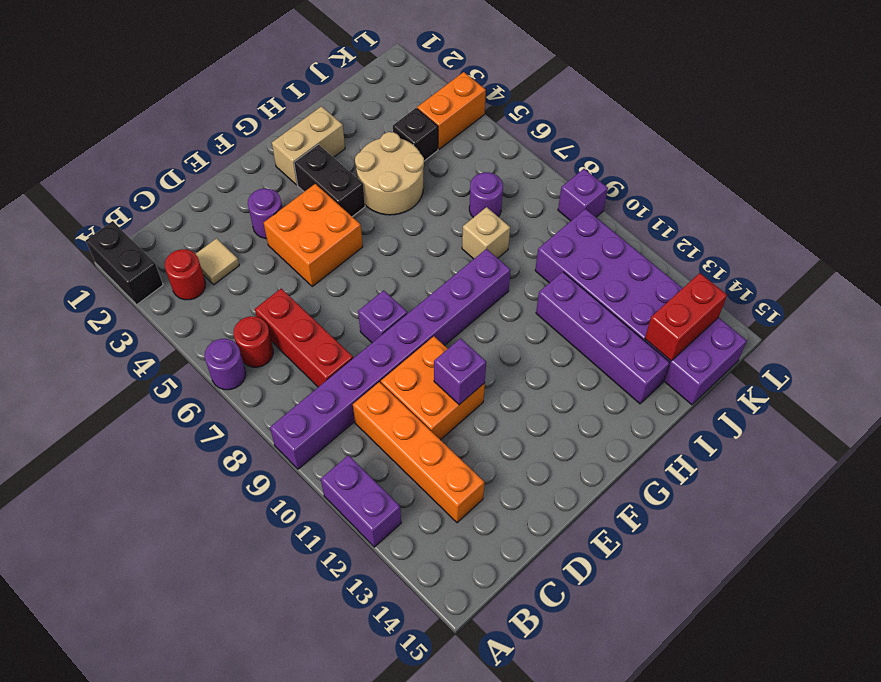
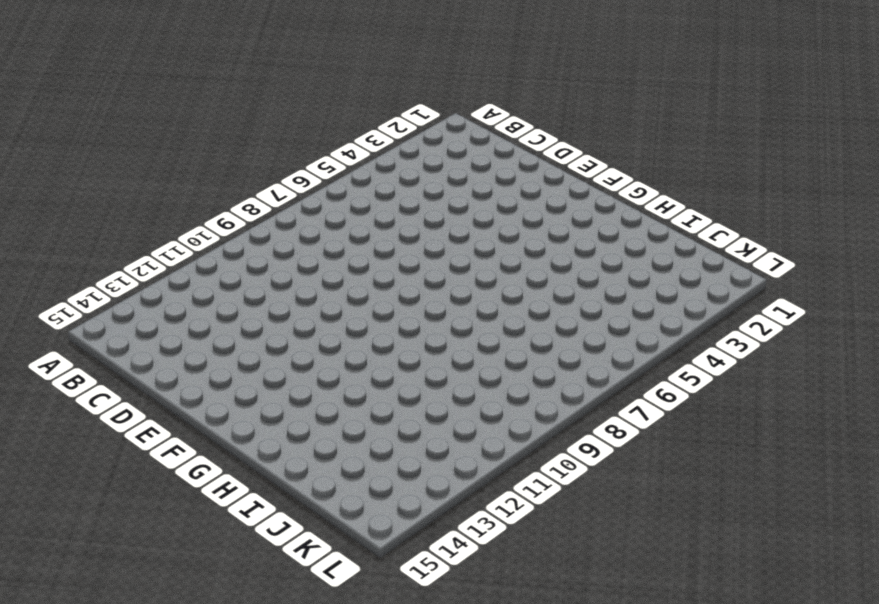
none -> black 1x2 brick [86,221,163,305]
none -> purple 1x1 round brick [205,339,246,390]
none -> purple 1x8 brick [270,249,511,469]

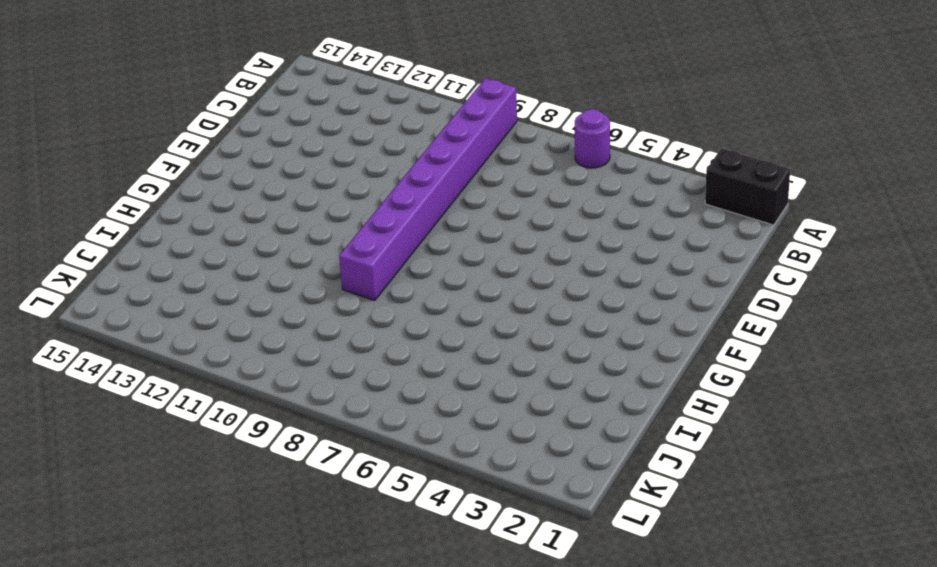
none -> purple 1x2 brick [321,455,401,547]
none -> red 1x1 round brick [165,249,206,300]
none -> red 1x1 round brick [233,316,273,367]

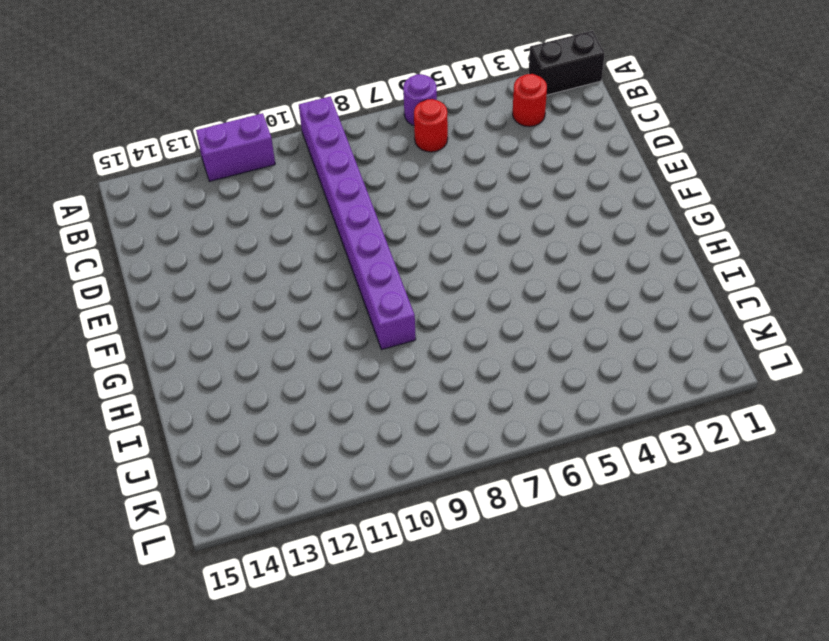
none -> tan 1x1 tile [196,238,239,285]
none -> red 1x3 brick [255,289,353,387]
none -> orange 1x4 brick [353,382,484,523]

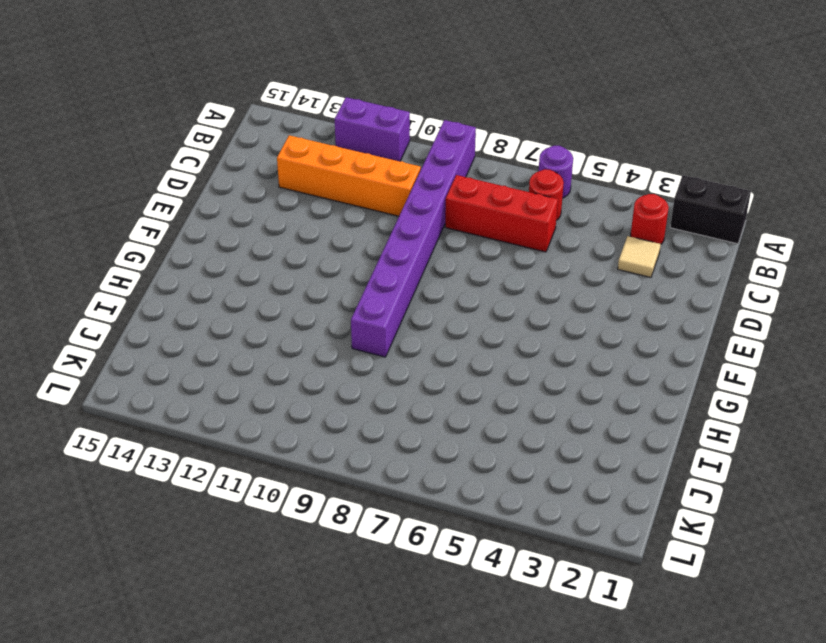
none -> orange 2x2 brick [381,336,485,440]
none -> purple 1x1 round brick [248,188,282,239]
none -> orange 2x2 brick [264,184,363,286]

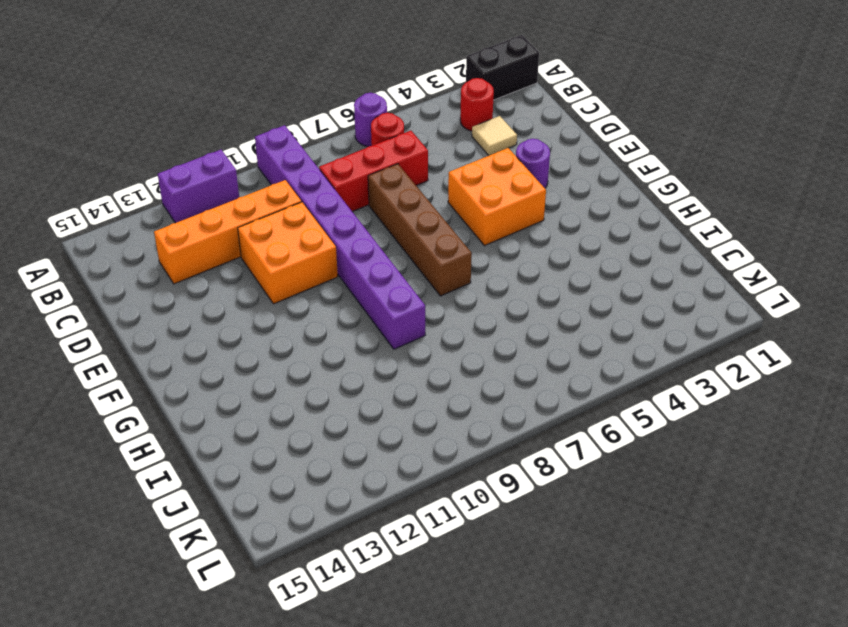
brown 1x4 brick [368,164,472,296] -> none
none -> purple 1x1 brick [358,290,407,343]
none -> tan 1x2 brick [272,106,345,185]
none -> black 1x2 brick [294,144,365,217]

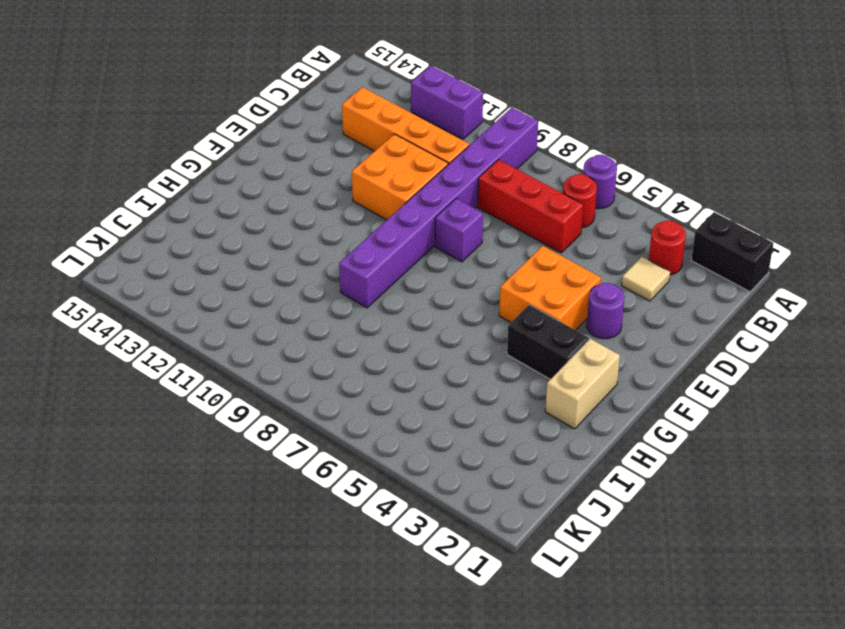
none -> tan 2x2 round brick [355,132,424,215]
none -> tan 1x1 brick [462,207,510,259]
none -> purple 1x4 brick [536,272,670,404]

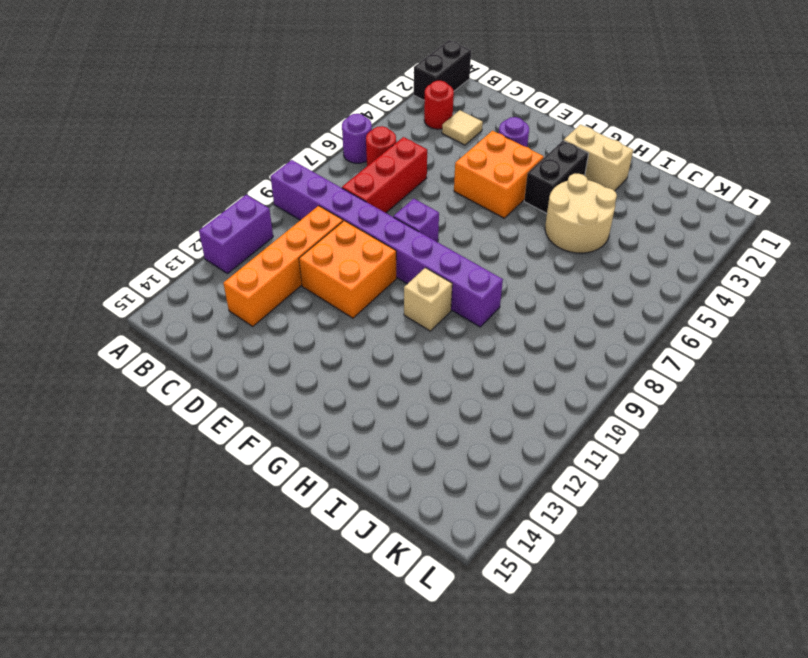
tan 1x1 brick [404,268,452,331] -> tan 1x1 brick moved to [462,207,510,259]
none -> purple 1x4 brick [536,272,670,404]
none -> black 1x1 brick [393,108,438,161]
none -> purple 1x1 round brick [469,172,503,218]

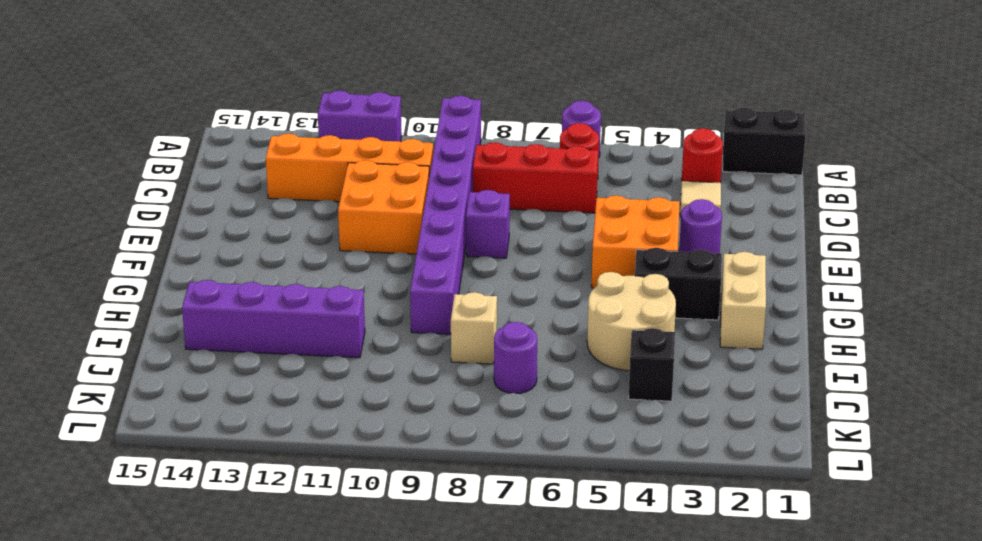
none -> purple 2x6 brick [535,209,747,405]
none -> orange 1x2 brick [417,72,486,149]
none -> purple 1x1 brick [558,169,608,221]

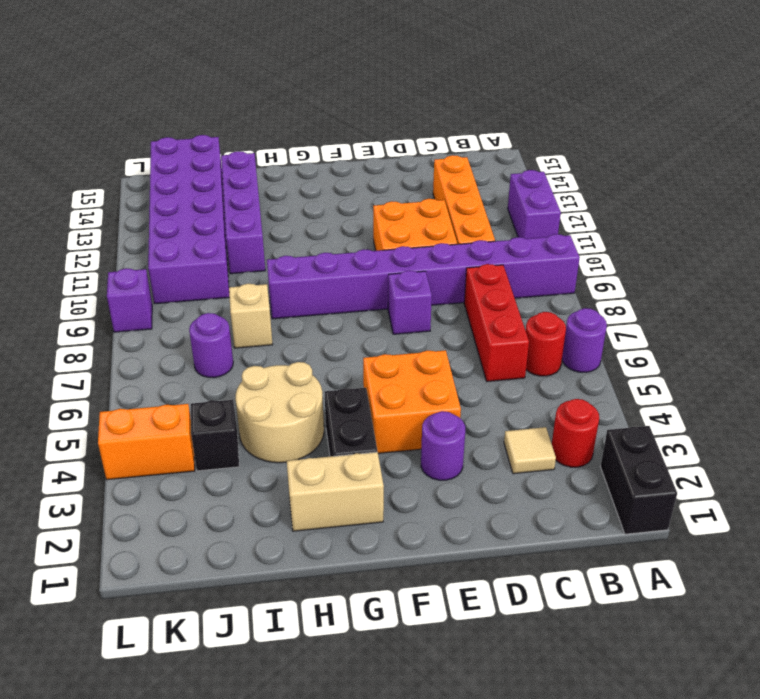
none -> purple 1x1 brick [434,338,486,405]
none -> red 1x2 brick [645,273,727,361]

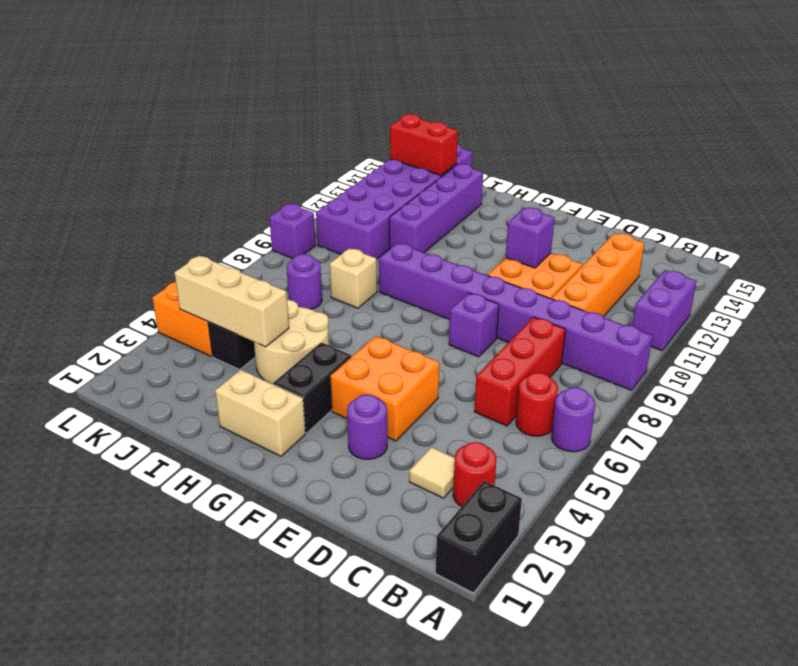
tan 1x3 brick [174,256,289,347] -> none

